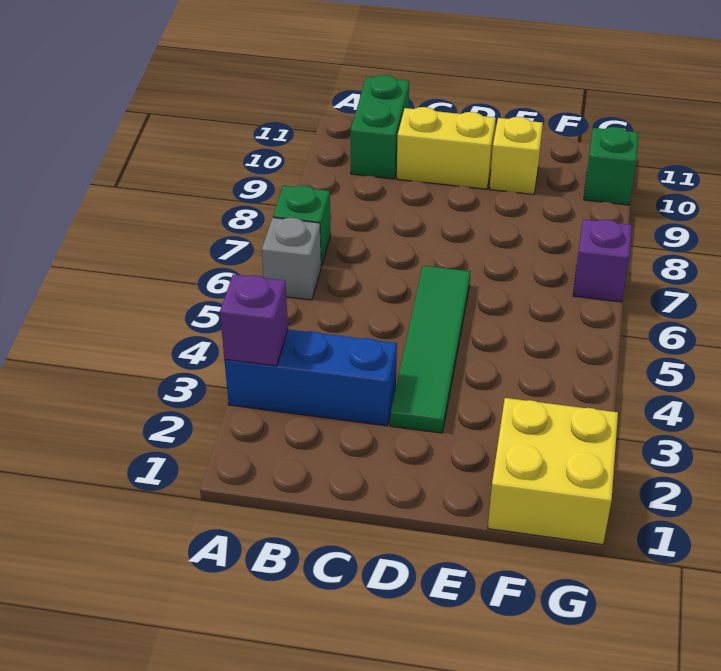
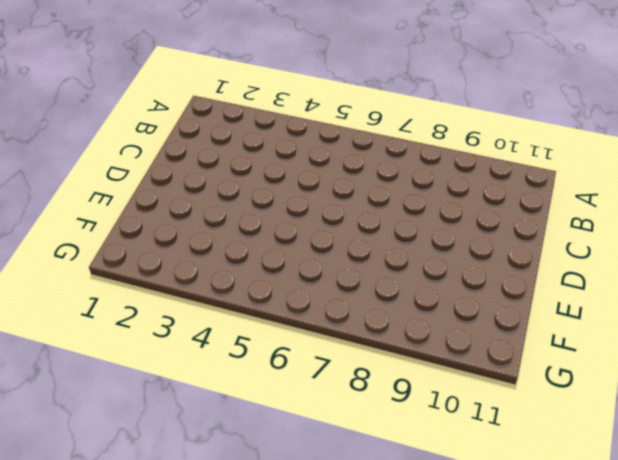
none -> blue 1x3 brick [224,329,397,426]
none -> grey 1x1 brick [262,218,321,300]

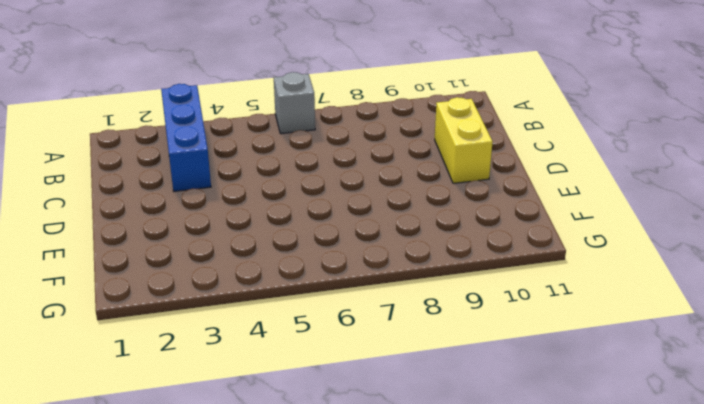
none -> green 1x1 brick [273,185,331,266]
none -> green 1x2 brick [350,75,409,179]

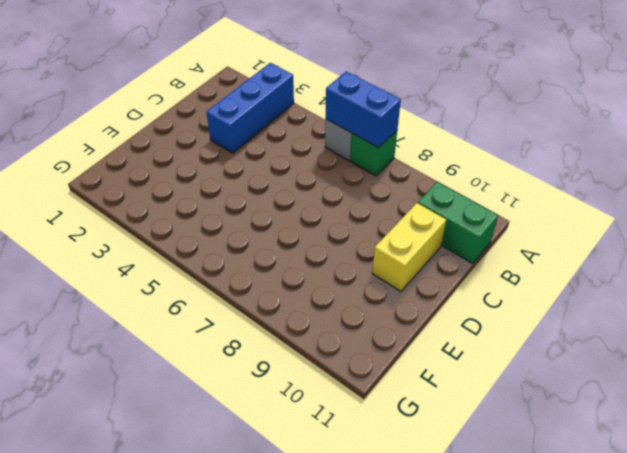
blue 1x2 brick [326,71,401,148] -> none
none -> green 1x4 tile [390,266,470,433]
none -> yellow 1x1 brick [490,117,543,195]

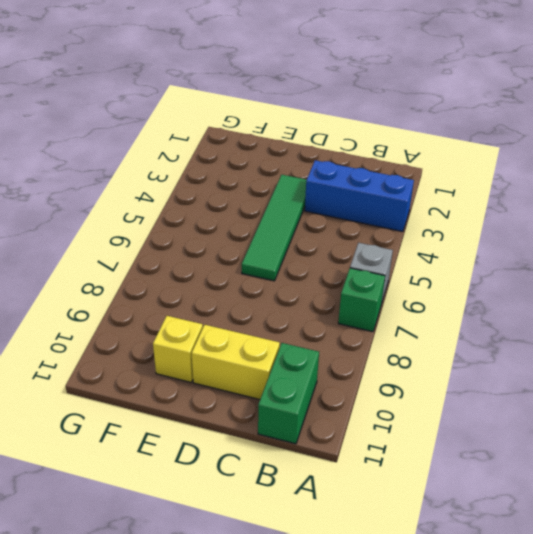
none -> yellow 2x2 brick [488,398,618,545]
none -> purple 1x1 brick [573,219,632,302]

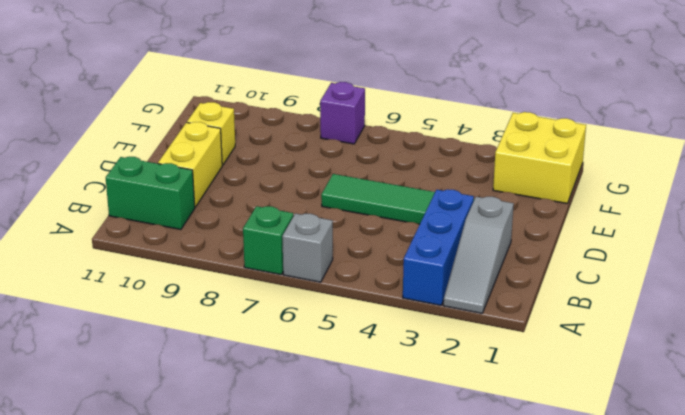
grey 1x3 slope [443,197,514,313] -> none
none -> green 1x1 brick [584,127,639,205]
none -> purple 1x1 brick [220,274,288,366]

